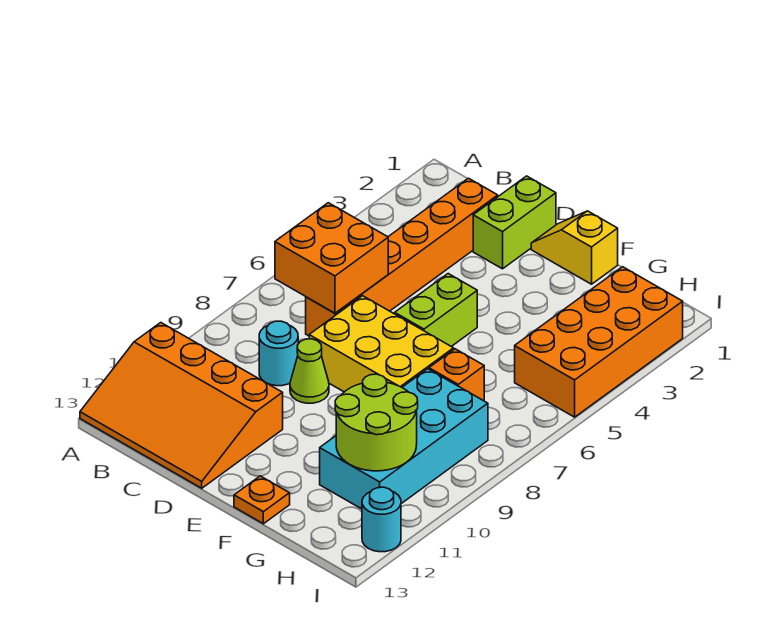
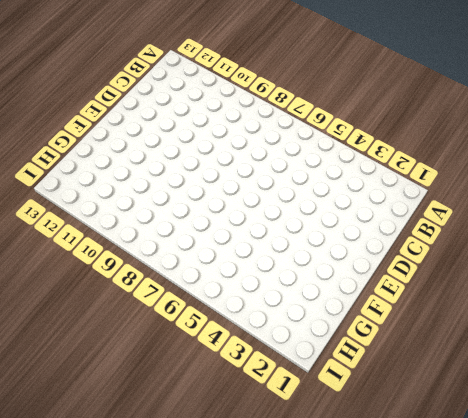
none -> orange 3x4 slope [80,323,283,488]
none -> orange 1x6 brick [306,178,498,336]
none -> cyan 1x1 round brick [259,321,298,386]

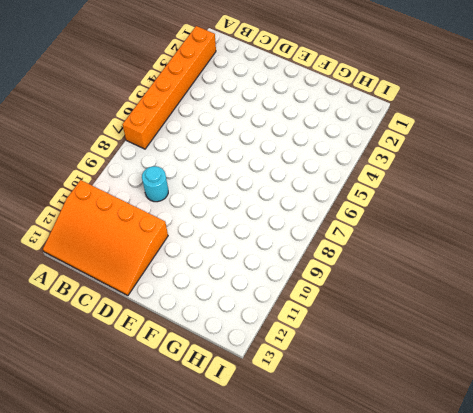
orange 1x6 brick [122,26,216,149] -> orange 1x6 brick moved to [306,178,498,336]
none -> lime 1x2 brick [473,176,556,269]
none -> yellow 2x3 brick [309,296,454,392]
none -> lime 1x1 cone [290,339,329,403]

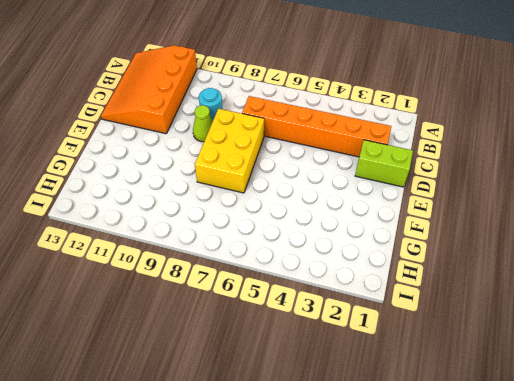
none -> yellow 1x2 slope [531,211,618,284]
none -> lime 1x2 brick [395,274,477,347]
none -> orange 1x1 plate [234,476,290,524]

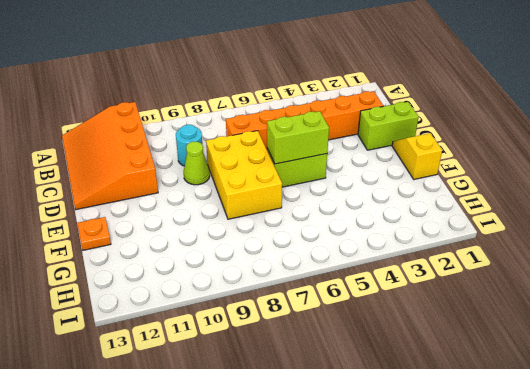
lime 1x2 brick [267,111,329,164] -> none
none -> orange 1x1 brick [429,349,484,401]
none -> cyan 2x4 brick [320,369,488,509]
none -> orange 2x4 brick [515,267,683,417]

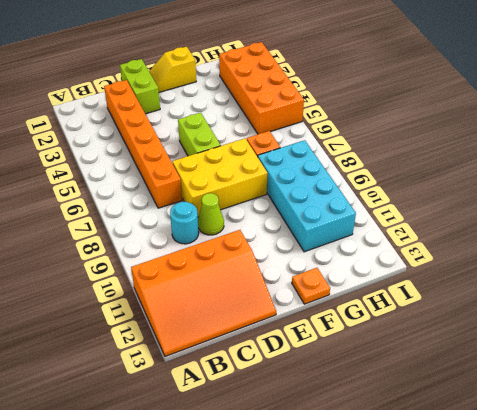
none -> cyan 1x1 round brick [362,487,401,552]
none -> orange 2x2 brick [275,203,388,313]
none -> lime 2x2 round brick [335,374,418,471]

